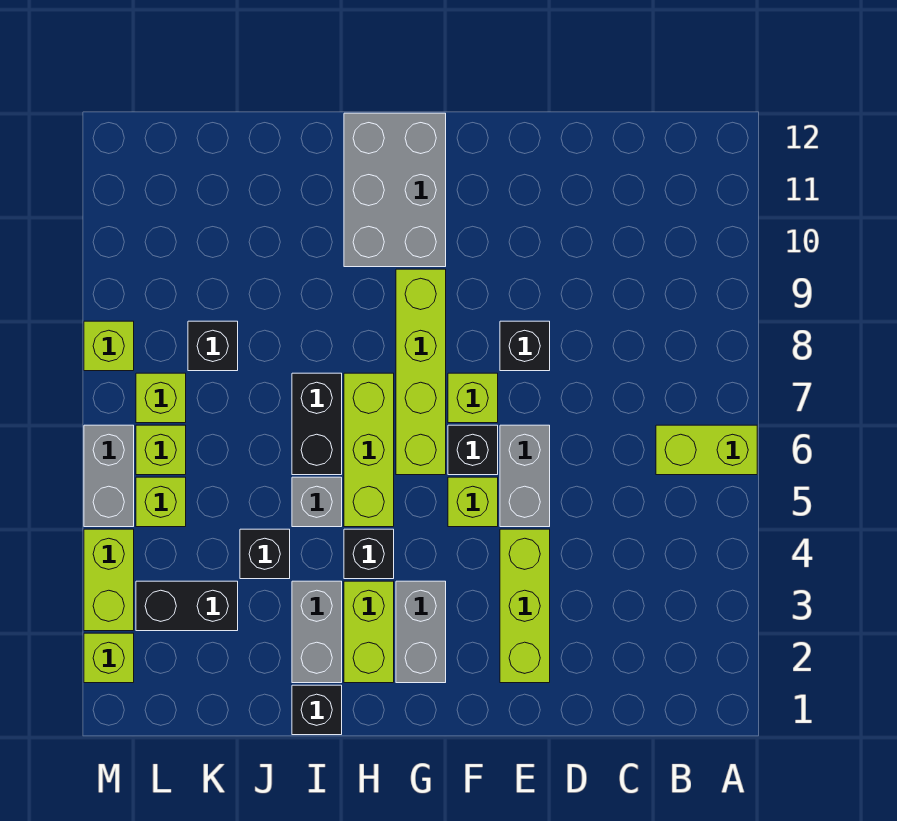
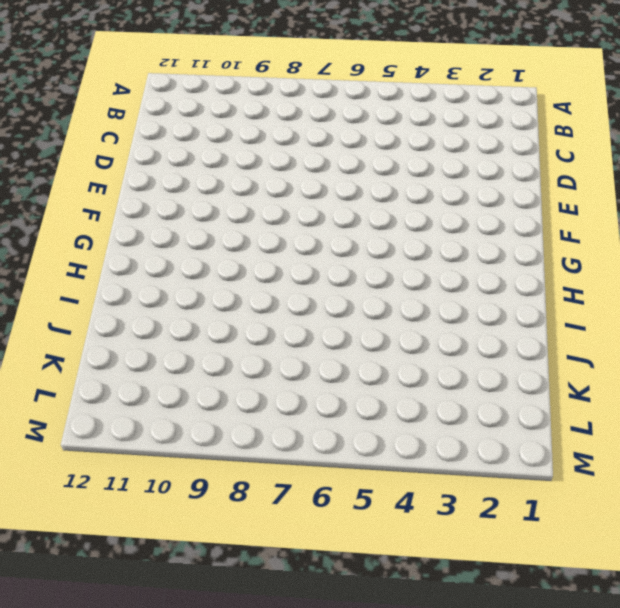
none -> lime 1x2 brick [656,425,757,475]
none -> lime 1x3 brick [500,529,550,683]
none -> grey 1x2 brick [500,425,550,527]

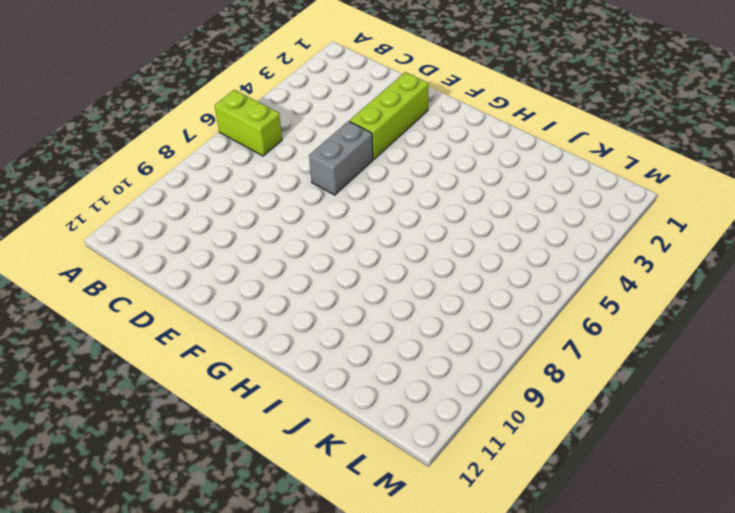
none -> black 1x1 brick [500,321,550,371]
none -> lime 1x1 brick [448,477,498,527]
none -> black 1x1 brick [448,425,498,475]

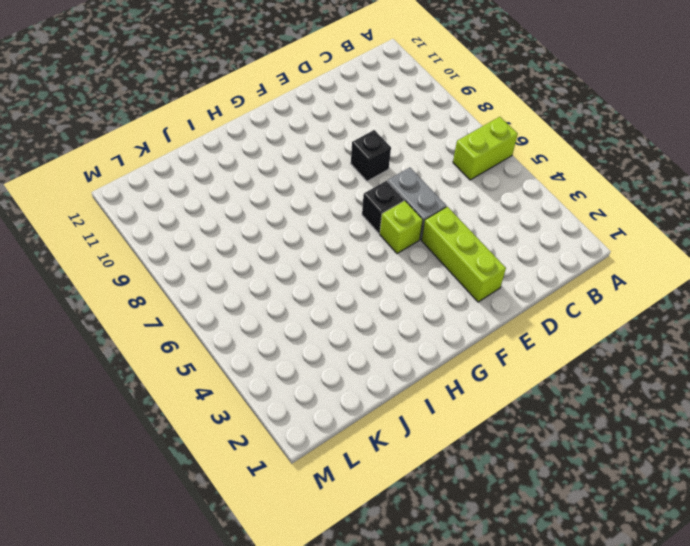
none -> lime 1x1 brick [448,373,498,423]
none -> grey 1x2 brick [396,581,446,683]
none -> lime 1x4 brick [396,269,446,475]

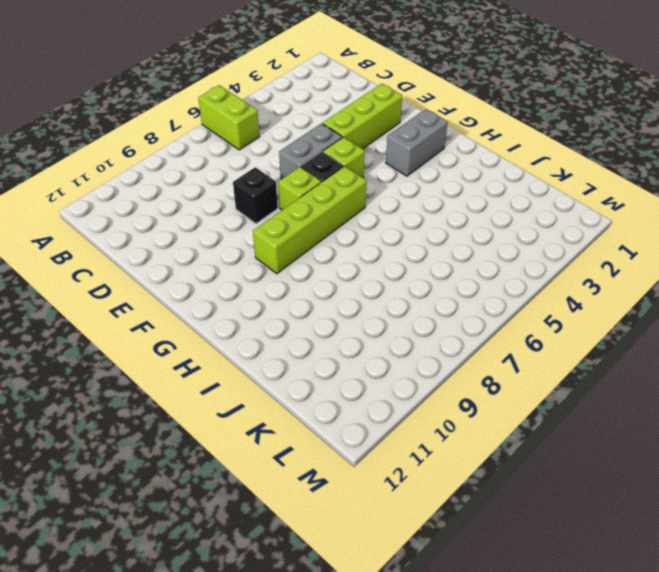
none -> grey 2x3 brick [344,113,446,267]
none -> lime 1x2 brick [344,581,394,683]
none -> black 1x1 brick [344,529,394,579]

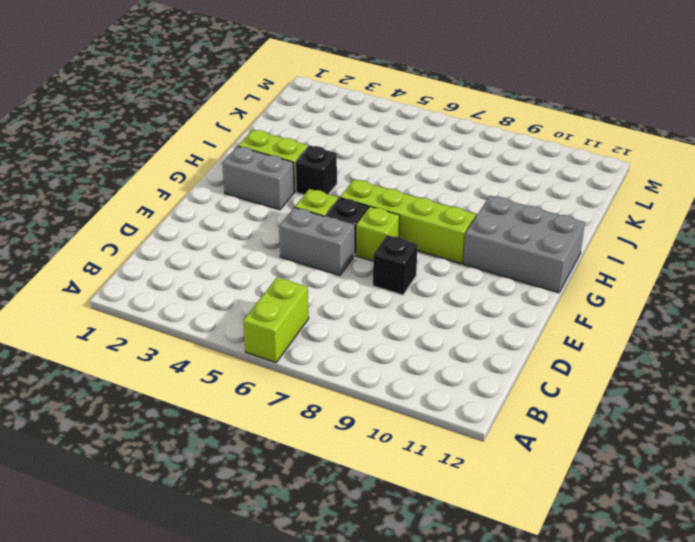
none -> lime 1x3 brick [500,529,550,683]
none -> lime 1x3 brick [344,373,394,527]
none -> black 1x1 brick [292,685,342,735]

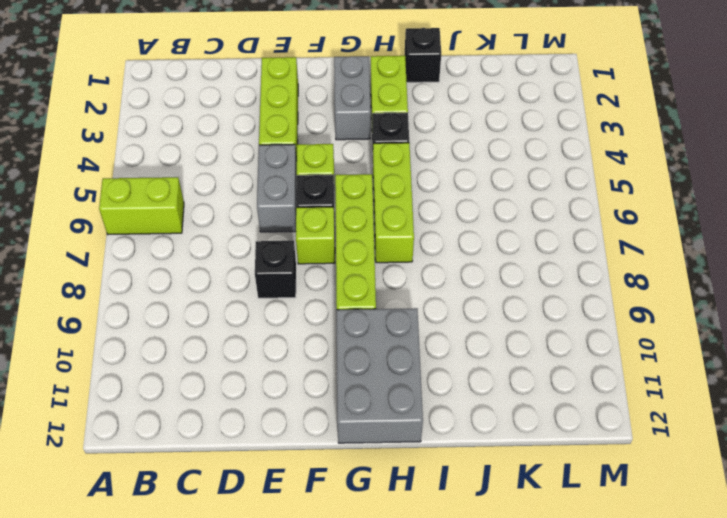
none -> grey 1x2 brick [292,581,342,683]
none -> grey 1x1 brick [292,477,342,527]
none -> black 1x2 brick [292,373,342,475]

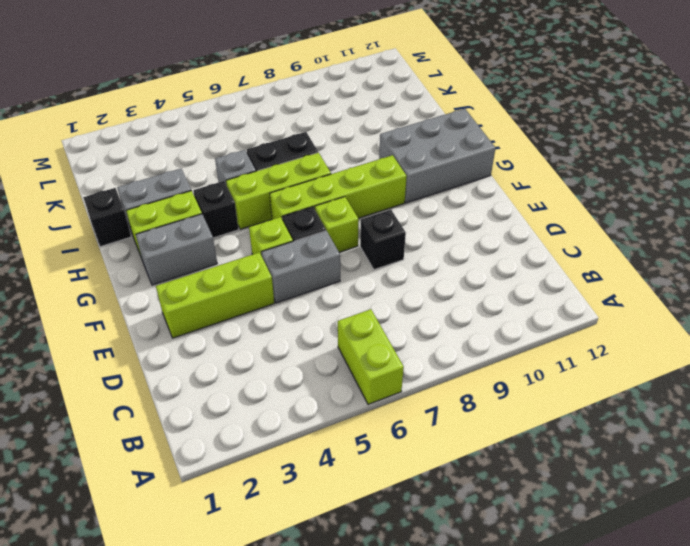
none -> black 1x1 brick [240,529,290,579]
none -> black 1x2 brick [136,581,238,631]
none -> black 1x1 brick [188,321,238,371]

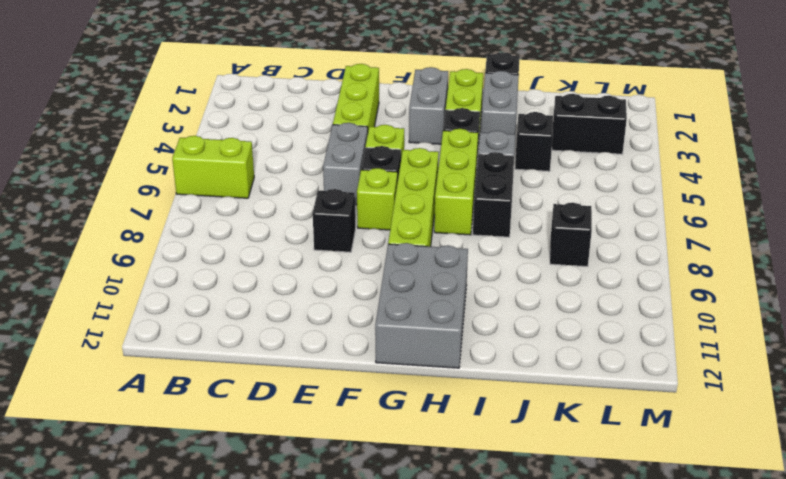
none -> lime 1x1 brick [136,477,186,527]
none -> lime 1x1 brick [136,425,186,475]
none -> lime 1x1 brick [136,373,186,423]

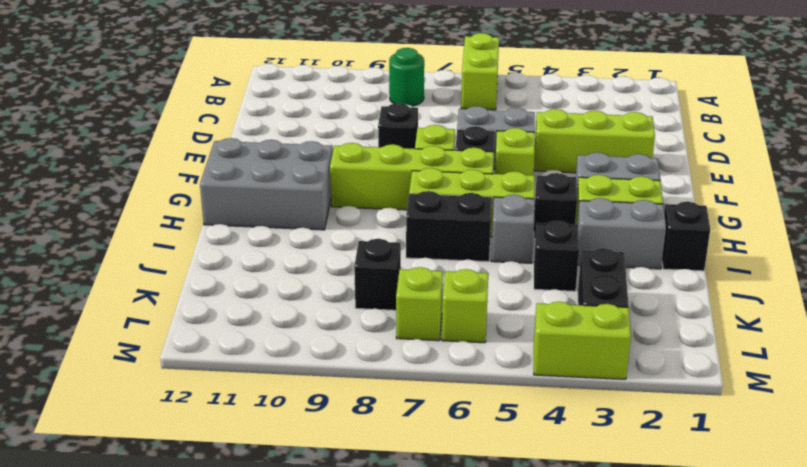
green 1x1 round brick [389,48,424,106] -> none
none -> lime 1x1 brick [136,477,186,527]
none -> lime 1x1 brick [84,633,134,683]
none -> grey 1x2 brick [84,425,134,527]

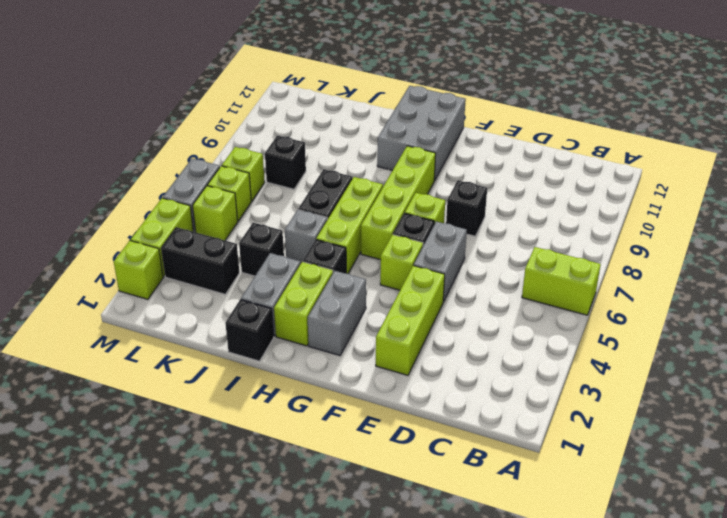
none -> lime 1x1 brick [84,321,134,371]

